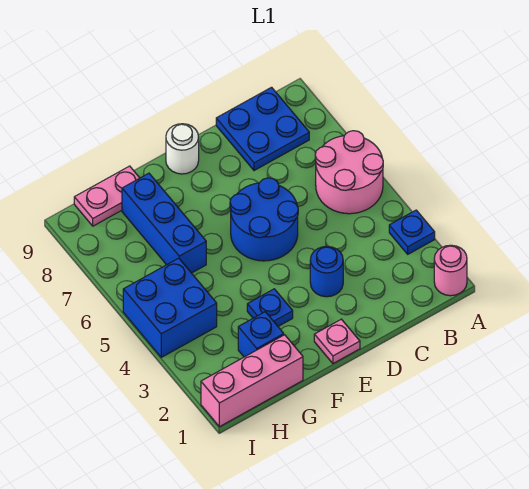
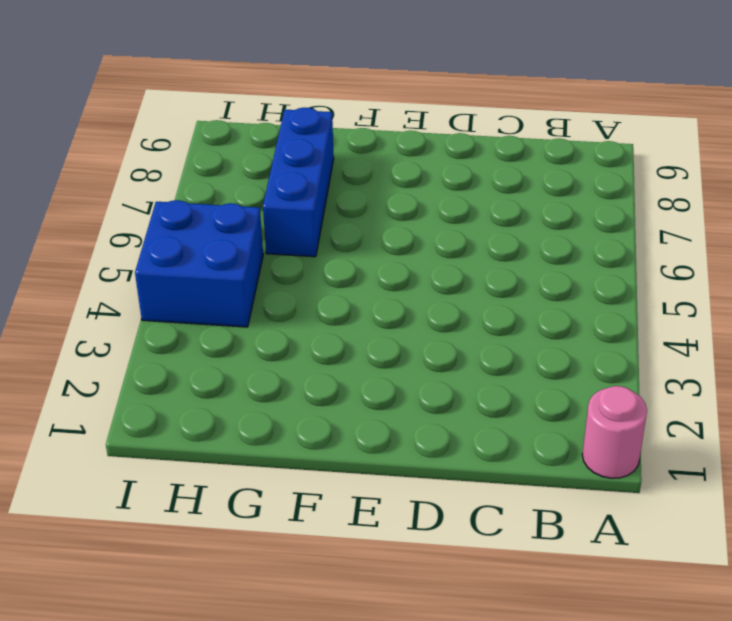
none -> blue 1x1 plate [389,210,435,254]
none -> pink 2x2 round brick [315,131,383,214]
none -> blue 2x2 plate [216,87,309,171]

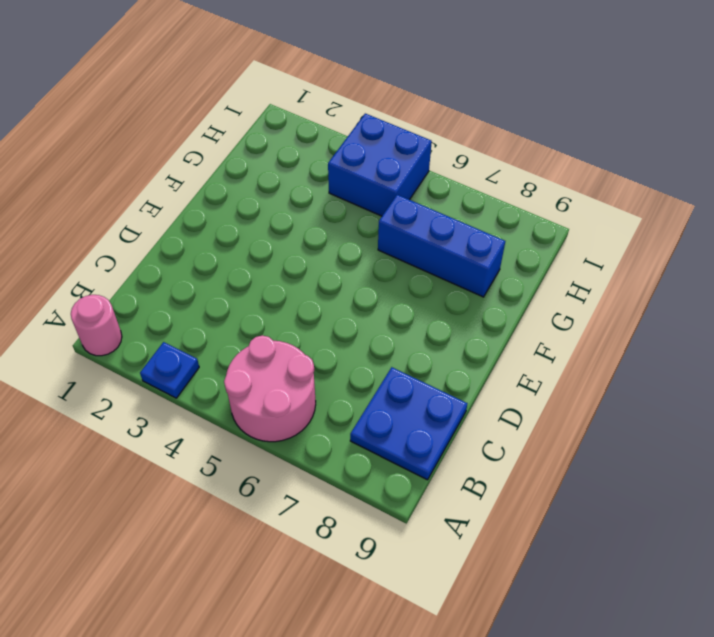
none -> blue 1x1 round brick [310,246,343,297]
none -> blue 2x2 round brick [230,178,298,261]
none -> pink 1x1 plate [314,319,360,364]

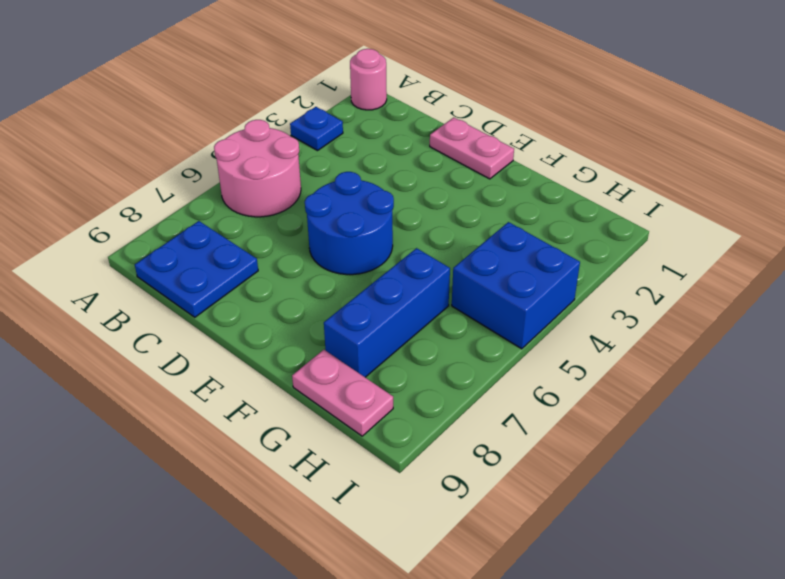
pink 1x2 plate [430,117,514,179] -> pink 1x1 plate [314,319,360,364]
none -> blue 1x1 round brick [310,246,343,297]
none -> white 1x1 round brick [166,124,199,174]
none -> blue 1x1 plate [247,289,293,326]

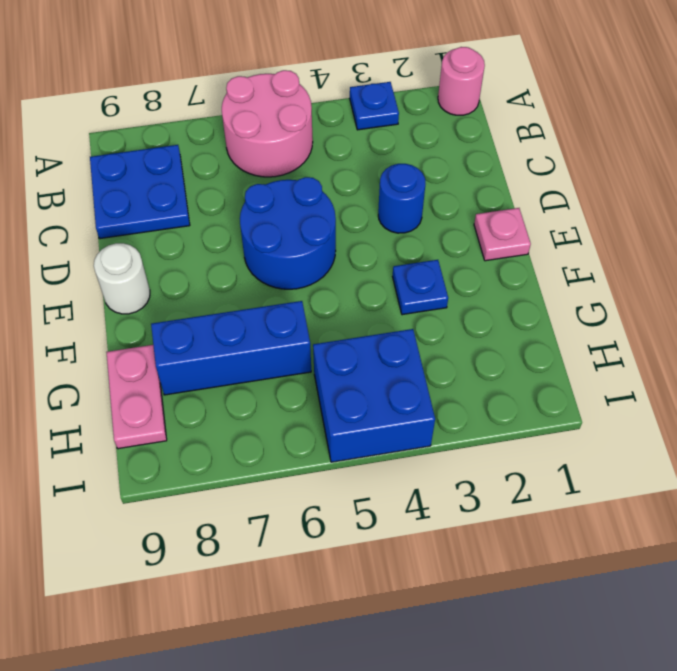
none -> pink 1x3 brick [201,335,303,427]
none -> blue 1x1 brick [238,312,284,357]

